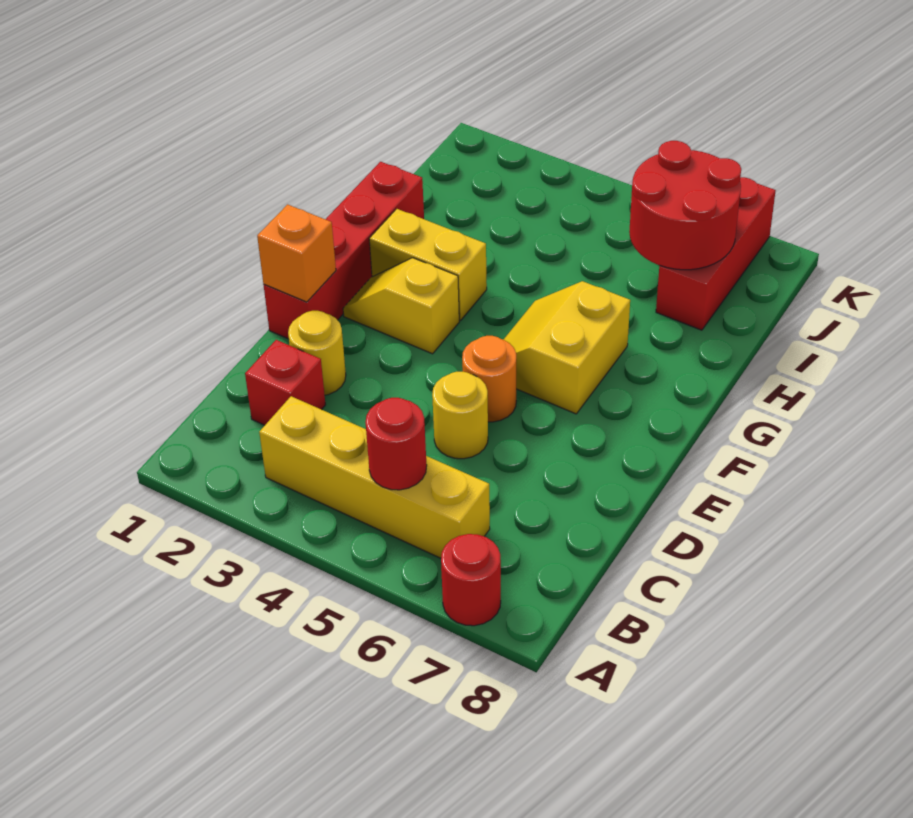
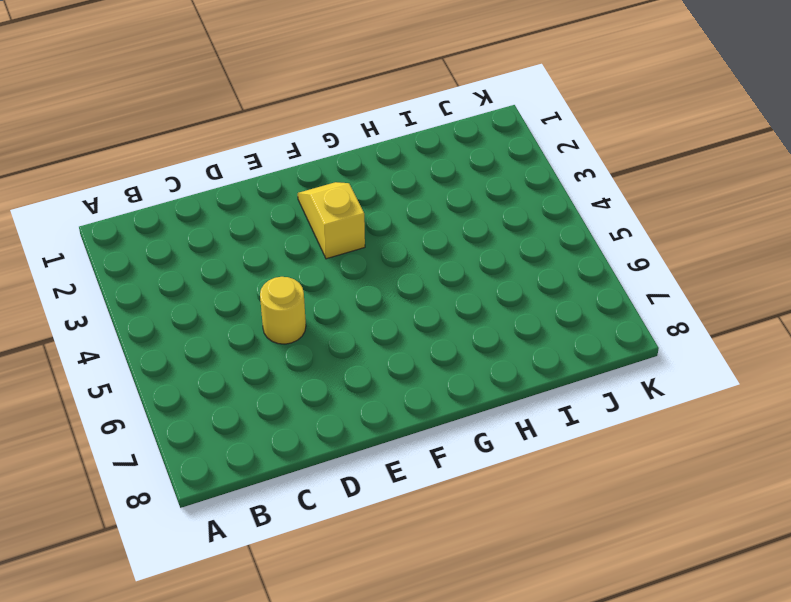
none -> red 1x1 round brick [441,534,501,626]
none -> yellow 1x4 brick [259,396,490,558]
none -> red 1x1 brick [245,340,326,425]

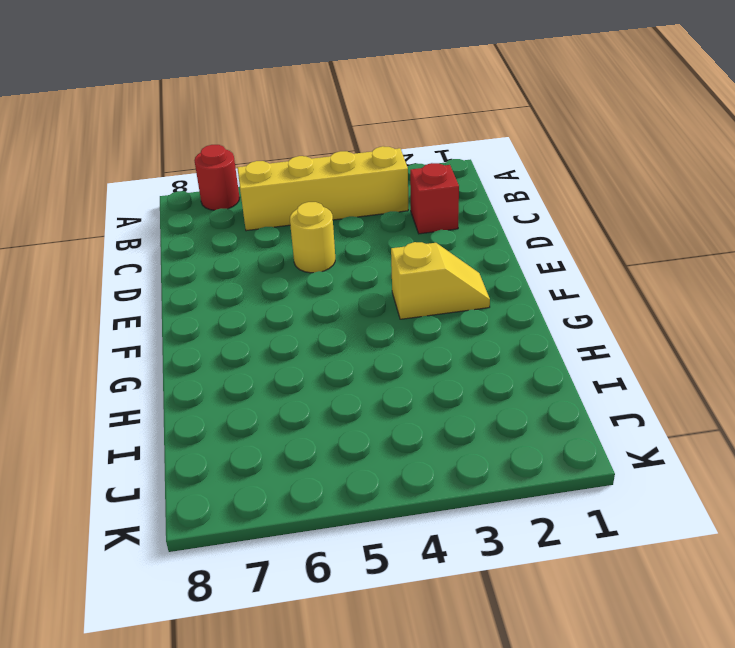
none -> yellow 1x1 round brick [288,311,346,395]
none -> red 1x4 brick [264,162,424,339]
none -> orange 1x1 round brick [462,336,516,422]

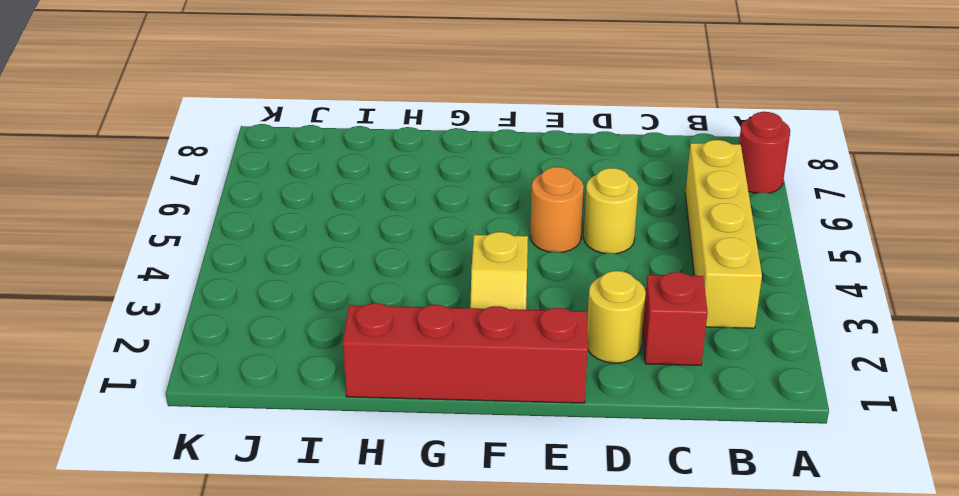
none -> yellow 2x2 slope [503,281,630,414]
none -> yellow 1x2 brick [369,209,487,320]
none -> red 1x3 brick [656,177,776,330]

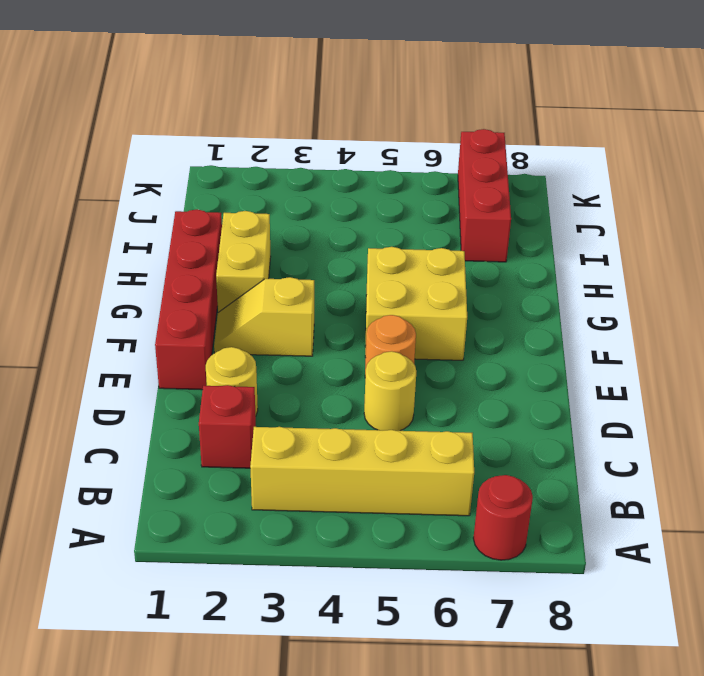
yellow 2x2 brick [365,247,467,360] -> yellow 2x2 slope [503,281,630,414]
yellow 1x2 brick [216,211,271,312] -> yellow 1x2 brick turned to [369,209,487,320]
none -> red 1x1 round brick [365,398,427,490]
none -> orange 1x1 brick [257,204,336,302]
none -> red 2x2 round brick [629,141,741,270]

